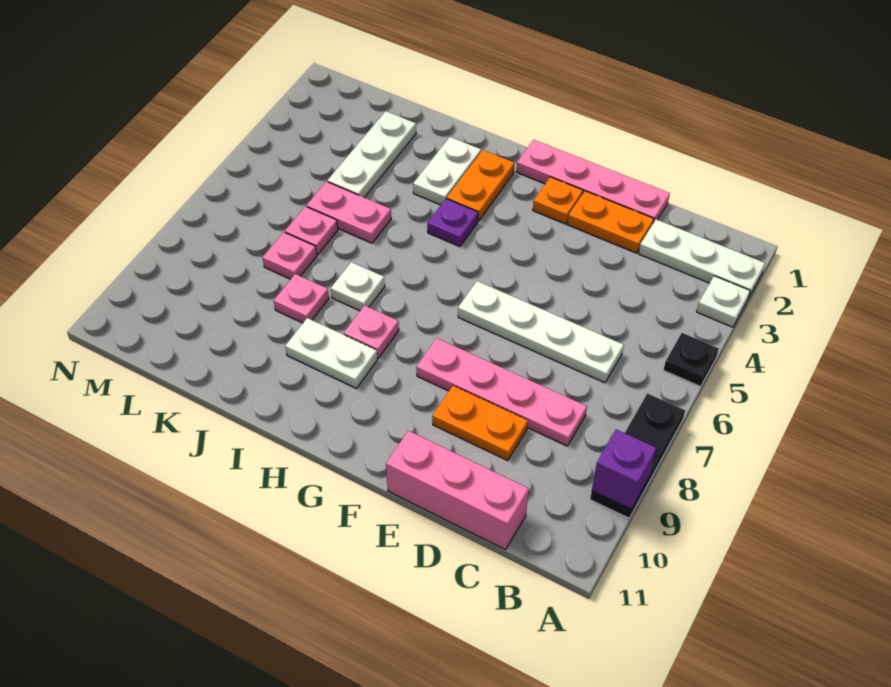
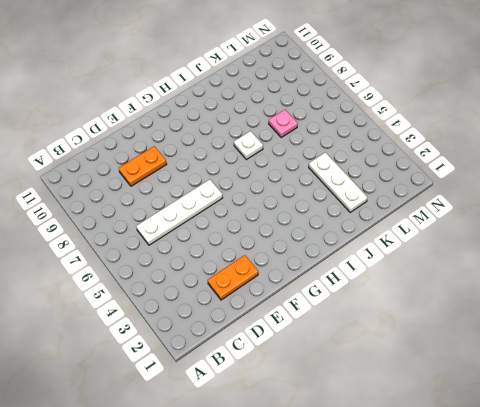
none -> white 1x3 plate [639,219,765,298]
none -> white 1x1 plate [697,276,750,327]
none -> black 1x1 plate [664,333,719,387]

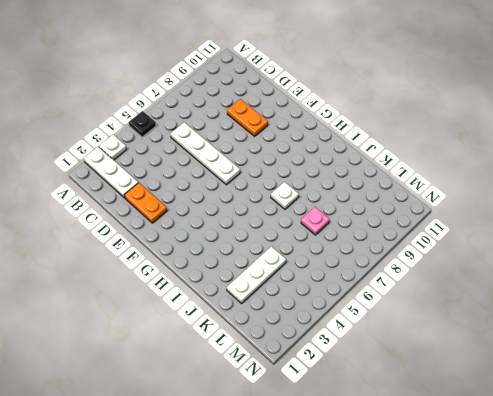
none -> black 1x3 plate [590,393,685,518]
none -> pink 1x4 plate [416,338,587,446]
none -> pink 1x3 brick [386,431,529,550]

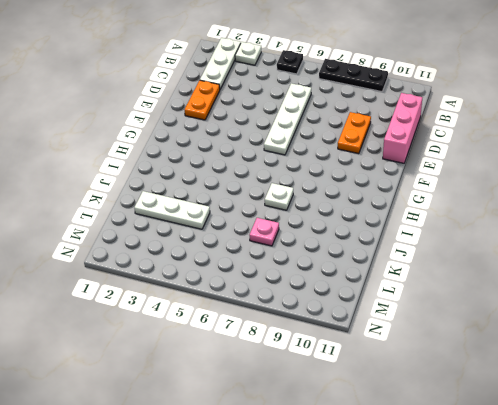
none -> pink 1x4 plate [416,338,587,446]
none -> pink 1x4 plate [516,140,670,223]
none -> orange 1x1 plate [533,177,583,224]

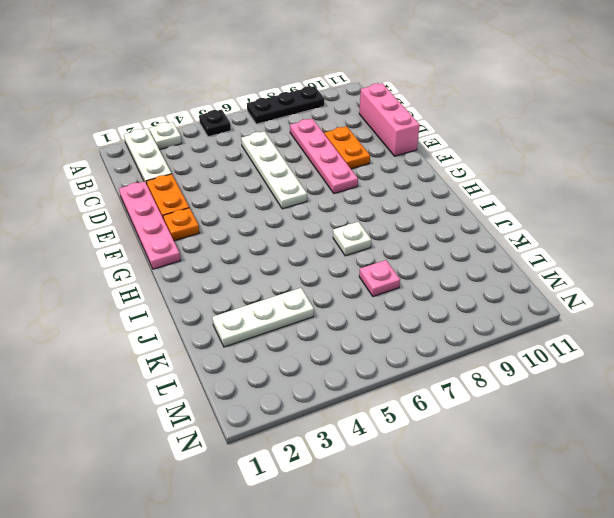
none -> orange 1x2 plate [447,150,515,221]
none -> purple 1x1 plate [427,199,478,247]
none -> pink 1x1 plate [344,306,399,358]

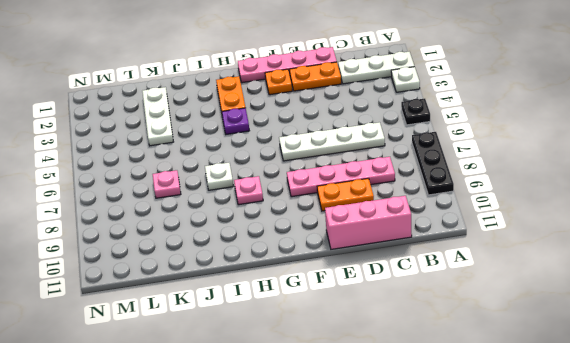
none -> white 1x2 plate [285,318,378,388]
none -> white 1x2 plate [413,137,481,205]
none -> pink 1x2 plate [306,182,391,243]

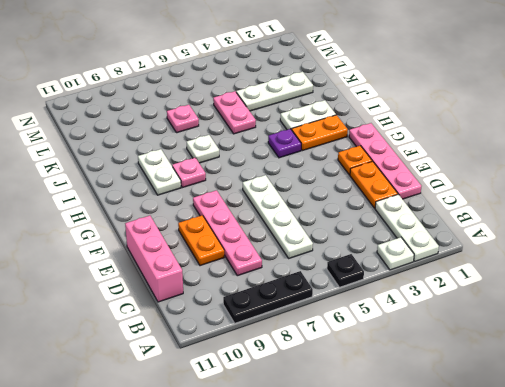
none -> pink 1x1 plate [274,274,329,323]
none -> pink 1x1 plate [285,207,338,255]
none -> purple 1x1 brick [592,429,656,509]

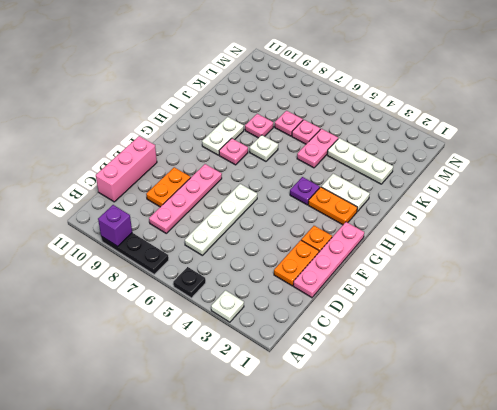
none -> white 1x3 plate [639,219,765,298]

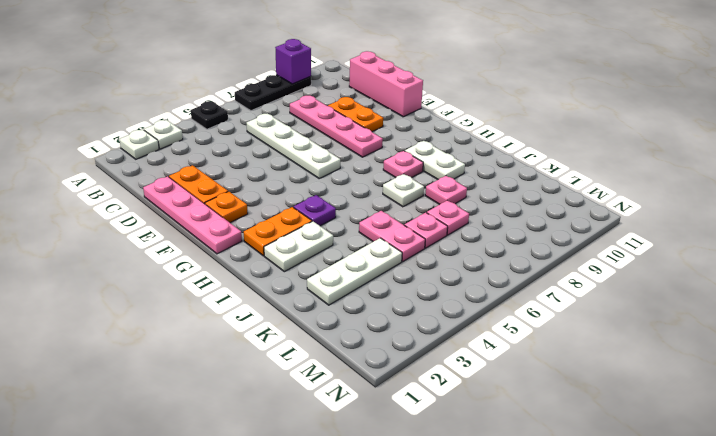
white 1x1 plate [120,129,159,159] -> white 1x3 plate [639,219,765,298]

